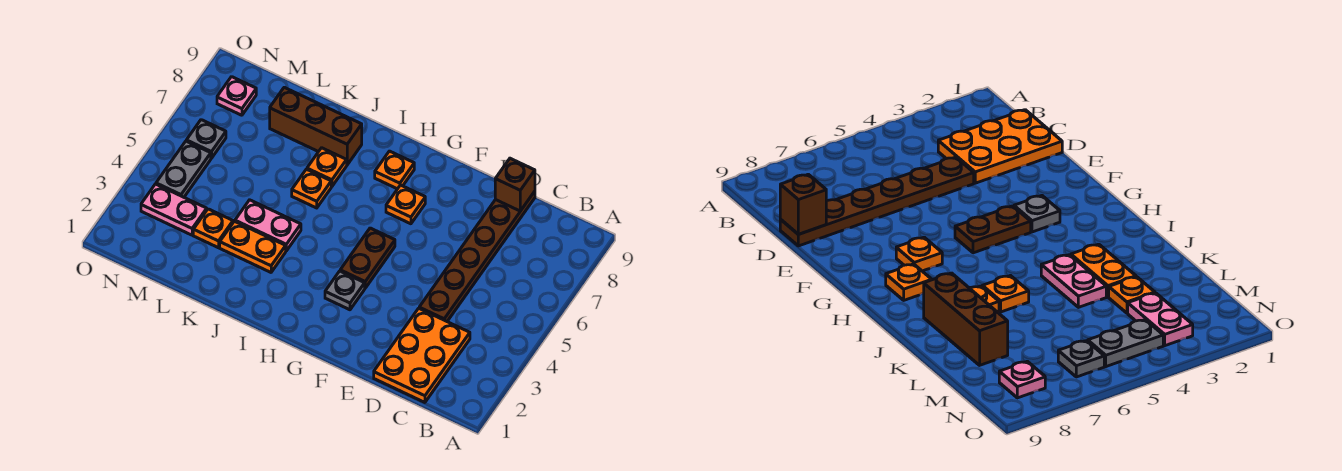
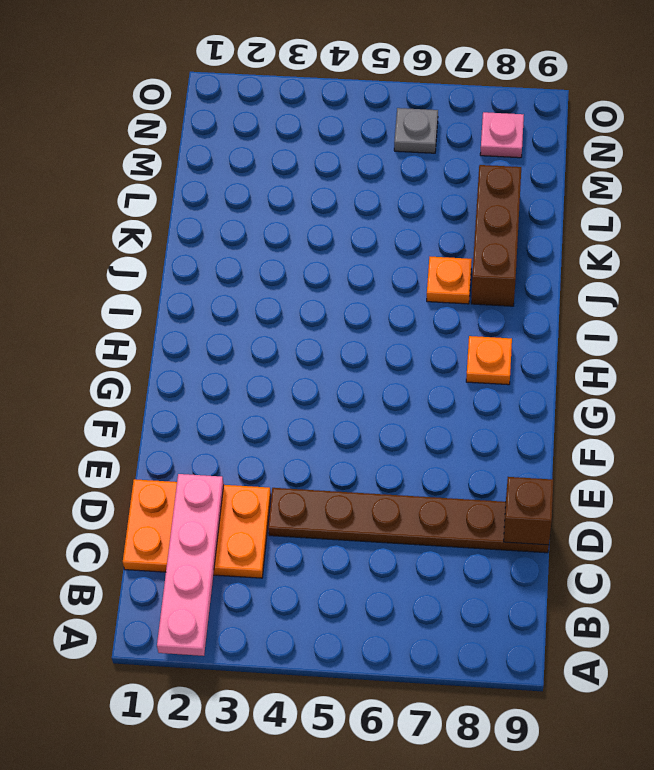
pink 1x4 plate [157,474,224,656] -> none
none -> grey 1x1 plate [325,271,365,310]
none -> brown 1x2 plate [340,228,395,288]
none -> orange 1x1 plate [386,185,425,224]

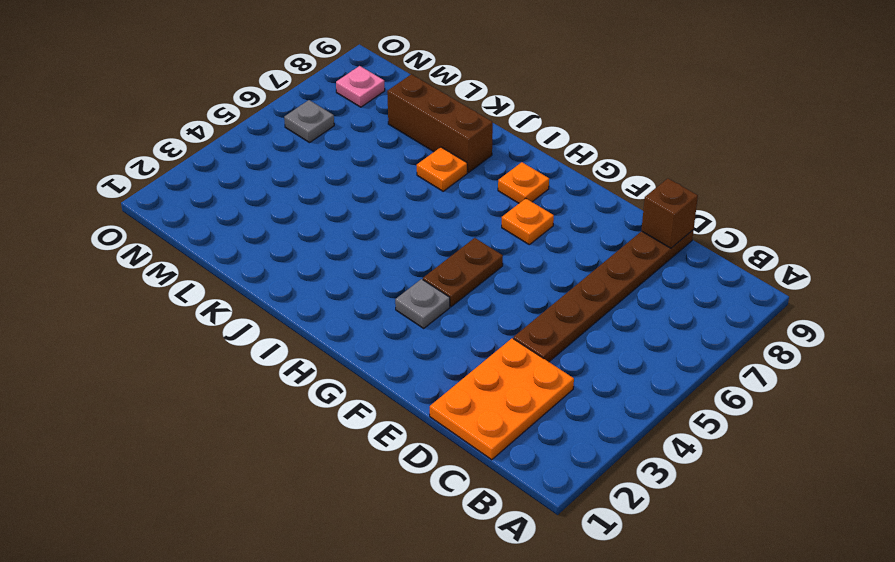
none -> orange 1x2 plate [220,221,286,272]
none -> pink 1x2 plate [235,200,301,251]
none -> orange 1x1 plate [292,169,331,208]

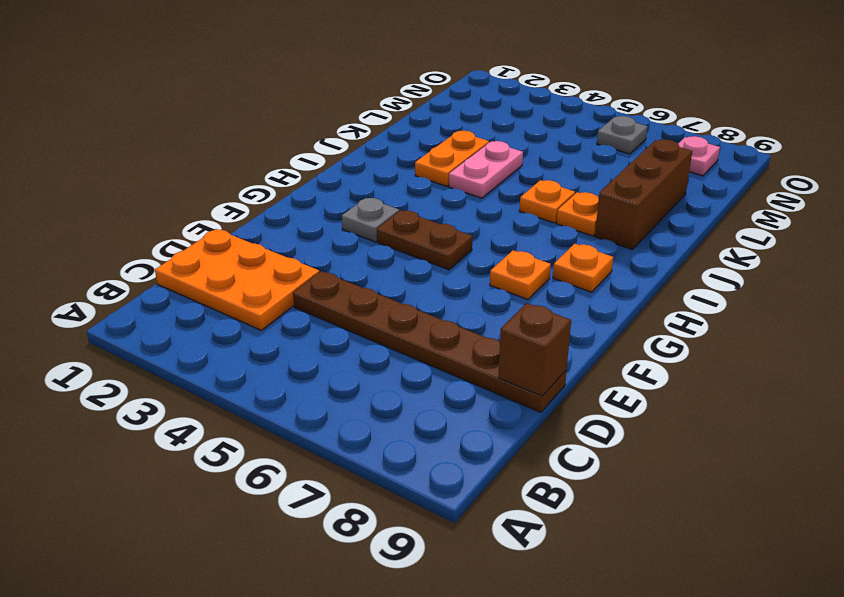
none -> orange 1x1 plate [193,209,233,248]
none -> pink 1x2 plate [141,184,207,235]
none -> grey 1x2 plate [156,141,211,197]

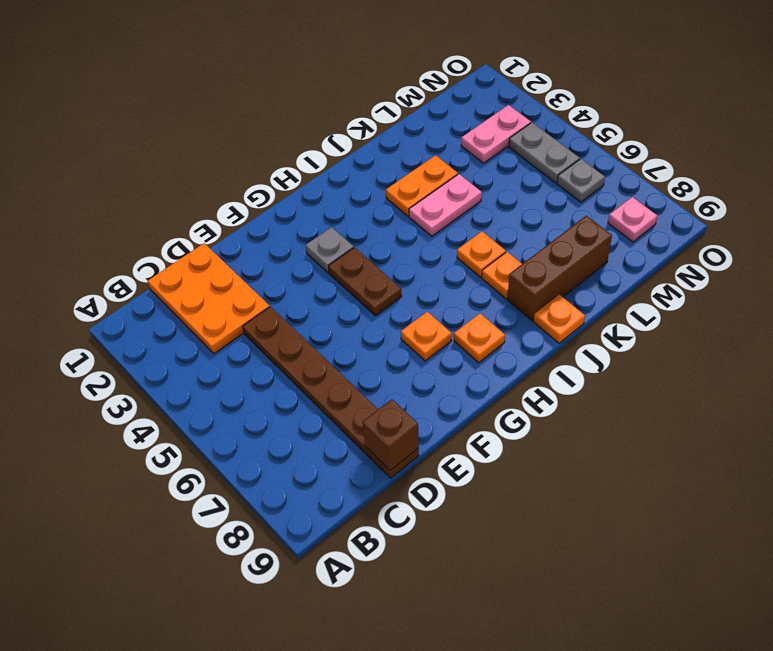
orange 1x1 plate [534,294,585,343] -> orange 1x1 plate moved to [193,209,233,248]

